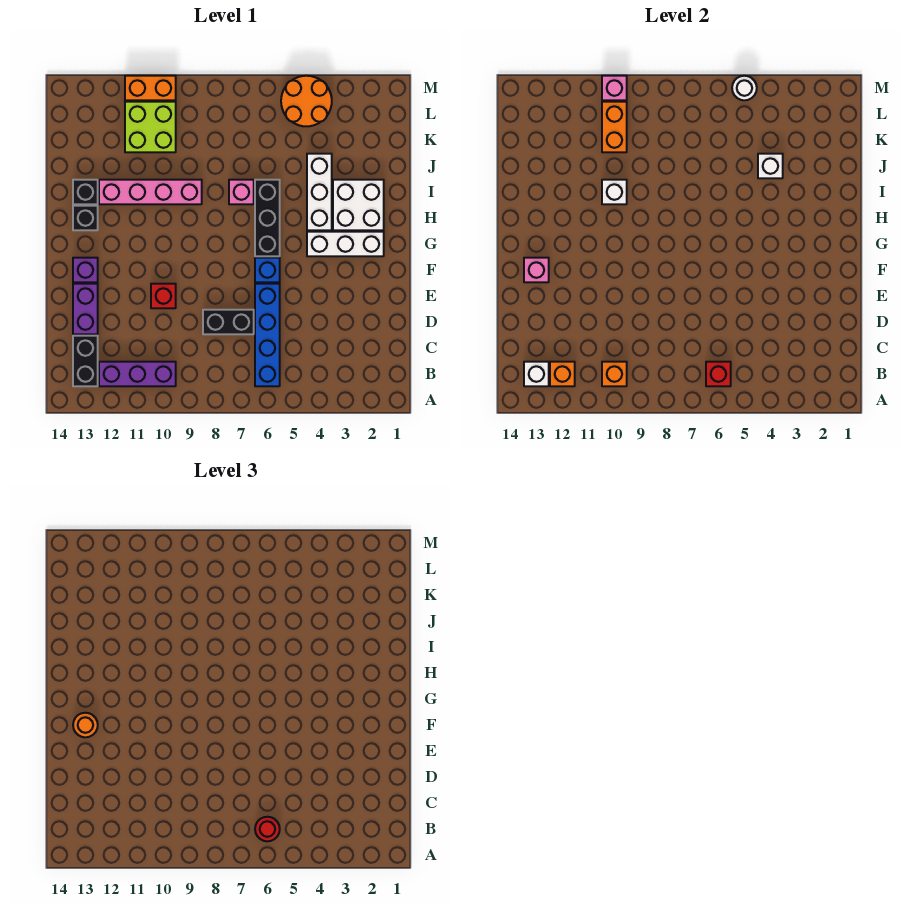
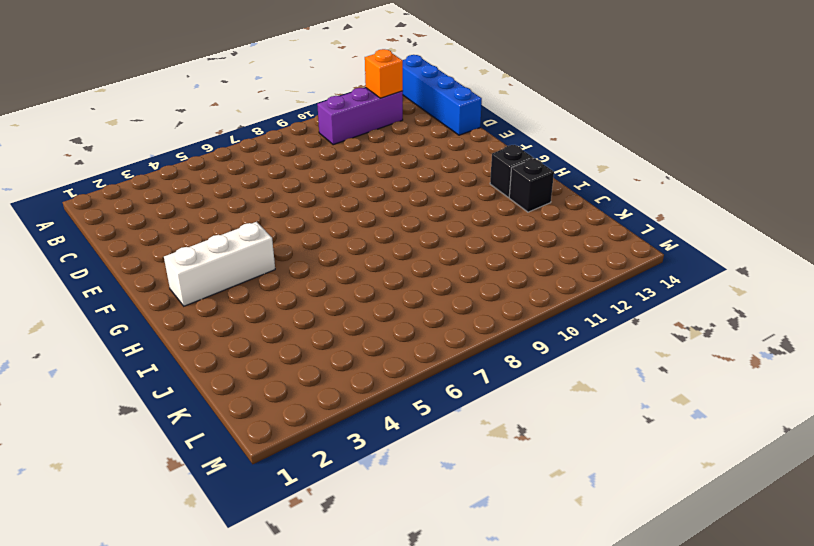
blue 1x4 brick [403,55,482,135] -> blue 1x4 brick moved to [255,284,280,386]
none -> black 1x2 brick [73,336,98,386]
none -> black 1x2 brick [203,310,254,334]
none -> purple 1x2 brick [73,284,98,334]
none -> red 1x1 brick [151,284,176,308]

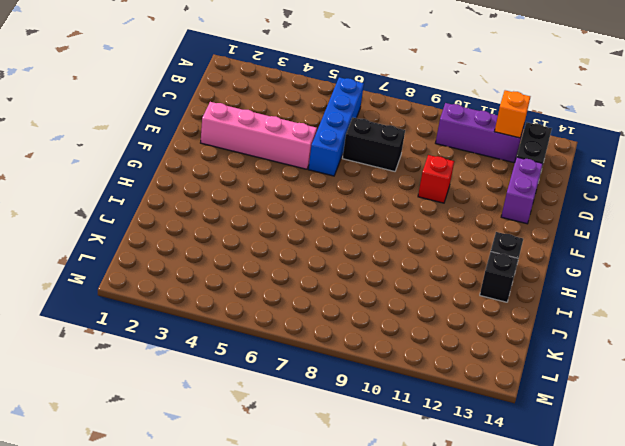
pink 1x4 brick [201,102,317,169] -> pink 1x4 brick moved to [99,180,202,204]
none -> blue 1x1 brick [255,258,280,282]
none -> purple 1x1 brick [73,258,98,282]
none -> white 1x3 brick [307,232,384,256]
none -> black 1x3 brick [255,180,280,256]

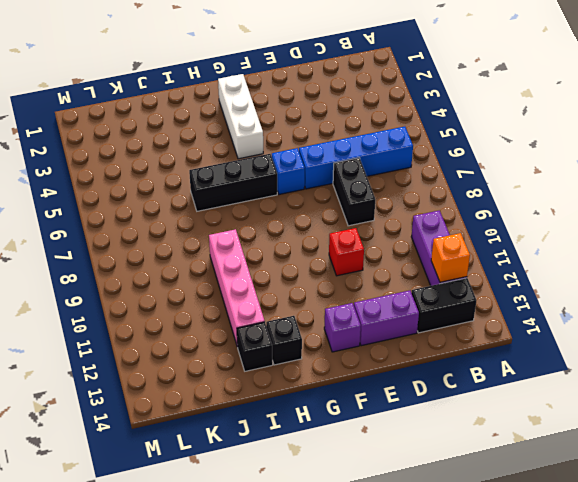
none -> white 2x2 brick [333,180,384,230]
none -> white 1x3 brick [307,154,332,230]
none -> pink 1x1 brick [229,180,254,204]
none -> lime 2x2 brick [125,102,176,152]

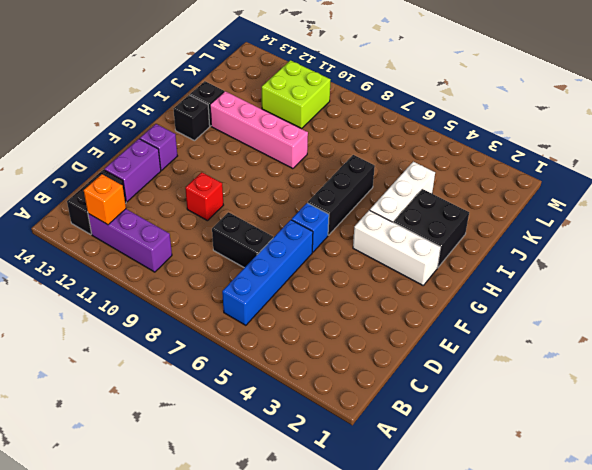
black 2x2 brick [394,189,469,268] -> white 2x2 brick [333,180,384,230]
none -> pink 1x1 brick [229,180,254,204]
none -> orange 2x2 round brick [281,76,332,126]
none -> orange 1x2 brick [125,76,176,100]
none -> red 1x1 brick [706,362,731,386]

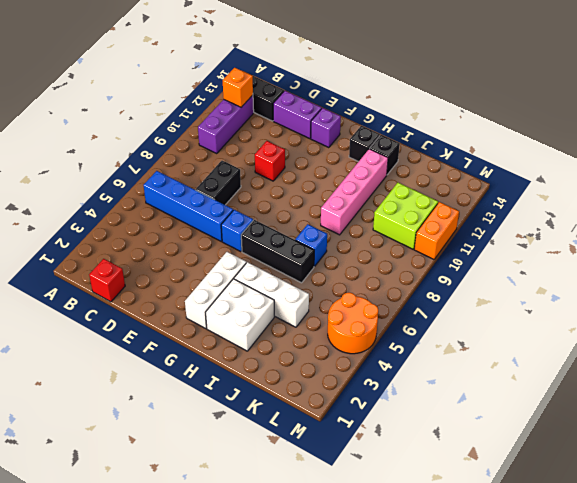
red 1x1 brick [89,259,125,302] -> red 1x1 brick moved to [706,362,731,386]
blue 1x1 brick [295,224,327,266] -> pink 1x1 brick [229,180,254,204]
none -> orange 1x1 brick [602,362,627,386]
none -> white 1x1 brick [524,362,549,386]
none -> pink 1x1 brick [524,258,549,282]
none -> white 1x1 brick [602,180,627,204]

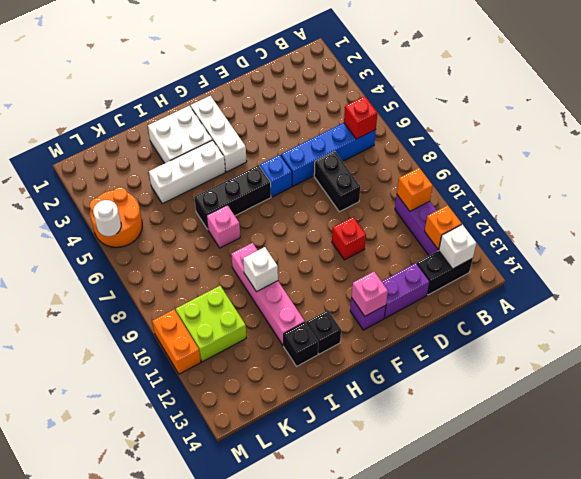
none -> white 1x1 brick [758,154,783,178]
none -> orange 1x2 brick [602,102,627,152]
none -> pink 1x1 brick [602,76,627,100]
none -> red 1x1 round brick [255,817,280,841]

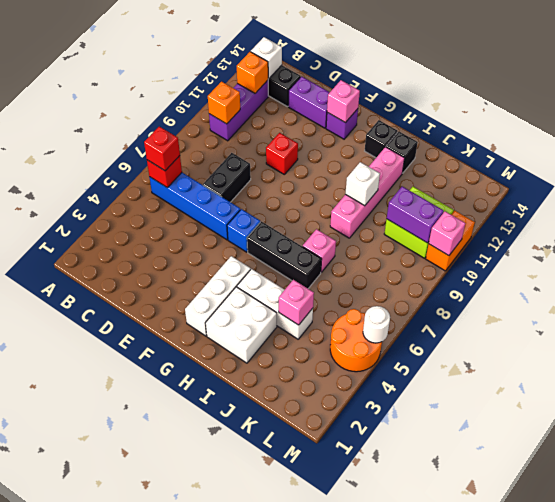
red 1x1 brick [144,126,180,171] -> red 1x1 round brick [255,817,280,841]
pink 1x1 brick [279,280,314,325] -> white 1x1 brick [758,154,783,178]
purple 1x2 brick [387,186,444,243] -> orange 1x2 brick [602,102,627,152]
none -> orange 1x1 round brick [73,713,98,737]

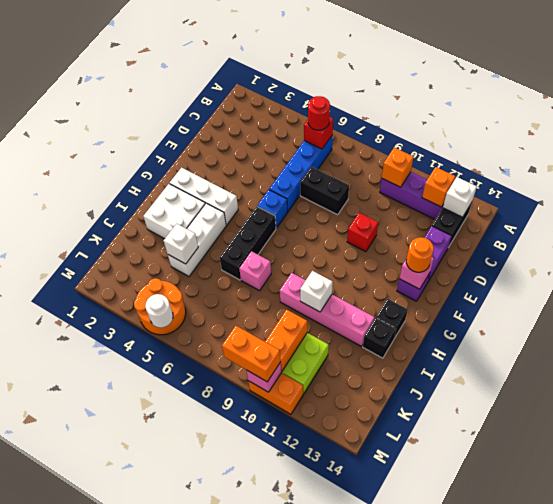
orange 1x2 brick [222,326,281,382] -> none

